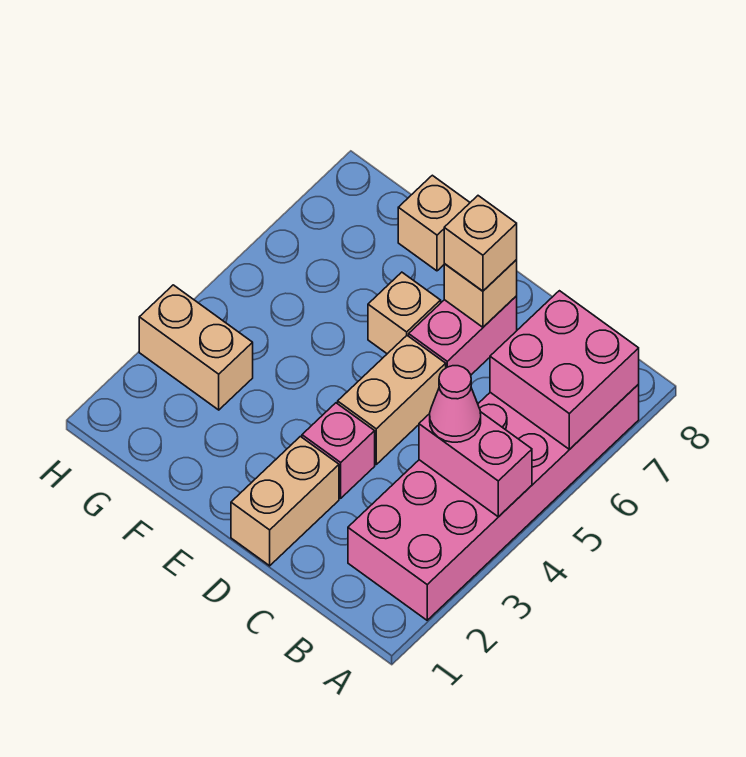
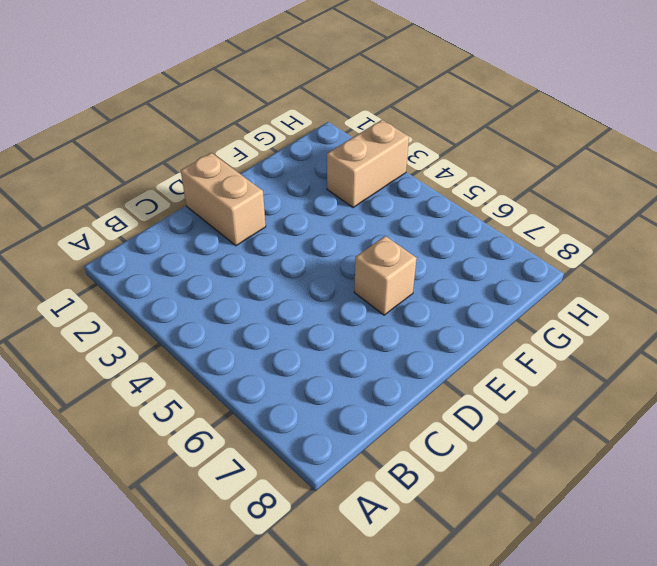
none -> pink 2x6 brick [348,384,639,620]
none -> pink 1x1 brick [302,403,375,498]
none -> tan 1x2 brick [338,336,446,464]

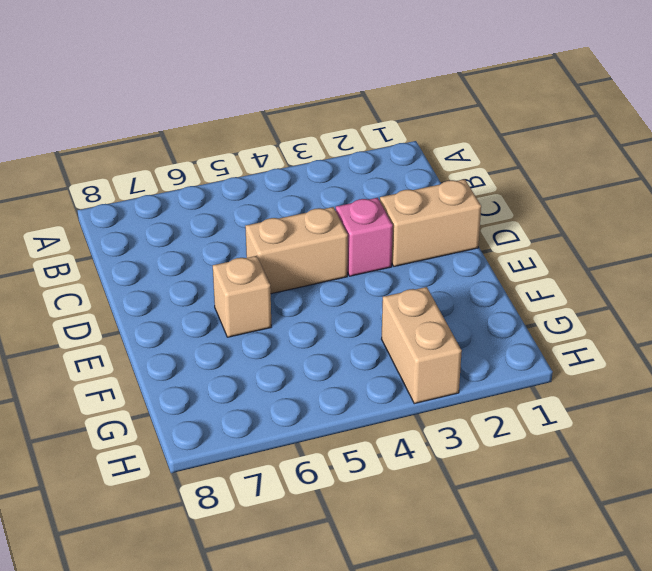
none -> pink 2x6 brick [348,384,639,620]
none -> pink 1x2 brick [409,296,517,375]
none -> tan 1x1 brick [398,175,470,271]

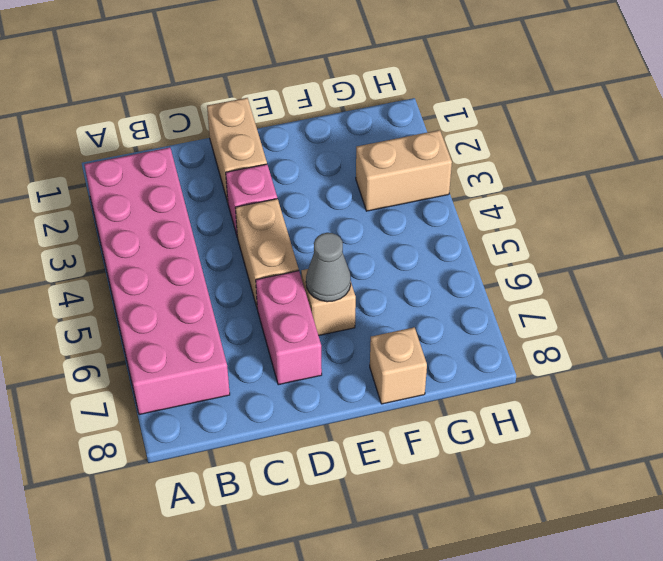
grey 1x1 cone [306,233,351,302] -> none
none -> pink 1x2 brick [419,412,532,517]
none -> pink 2x2 brick [490,291,639,449]
none -> tan 1x1 brick [444,260,517,327]

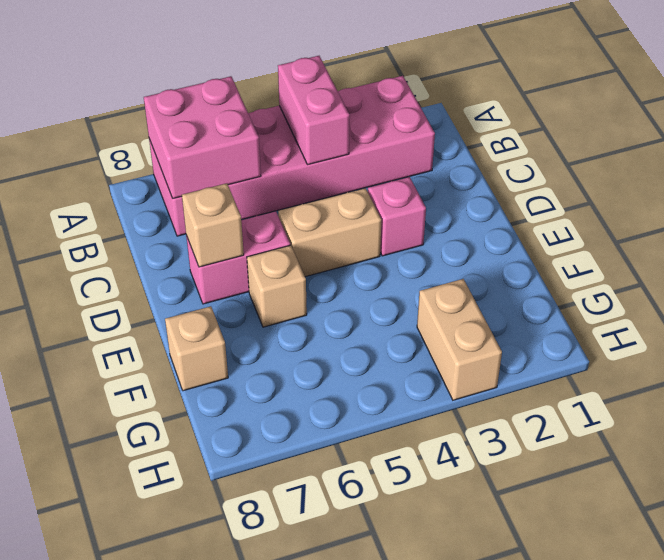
none -> tan 1x2 brick [231,436,339,566]
none -> pink 1x1 cone [430,366,481,442]
none -> tan 1x1 brick [444,196,517,291]

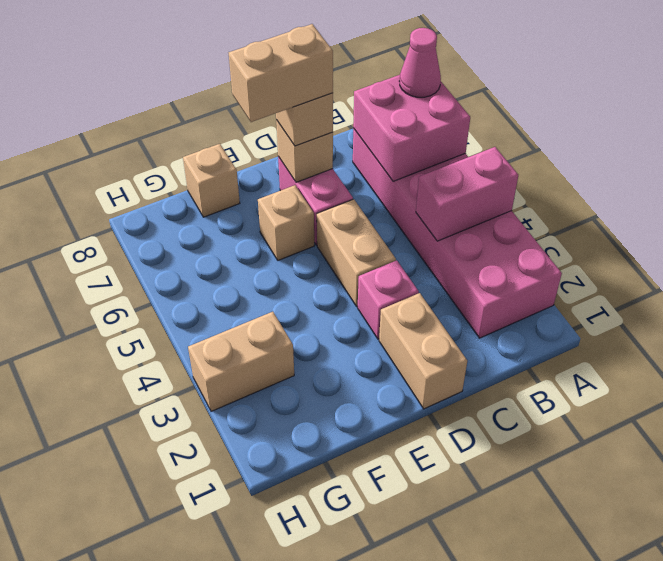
pink 1x1 cone [399,28,441,97] -> pink 1x1 cone moved to [430,366,481,442]
tan 1x2 brick [229,24,333,122] -> none

